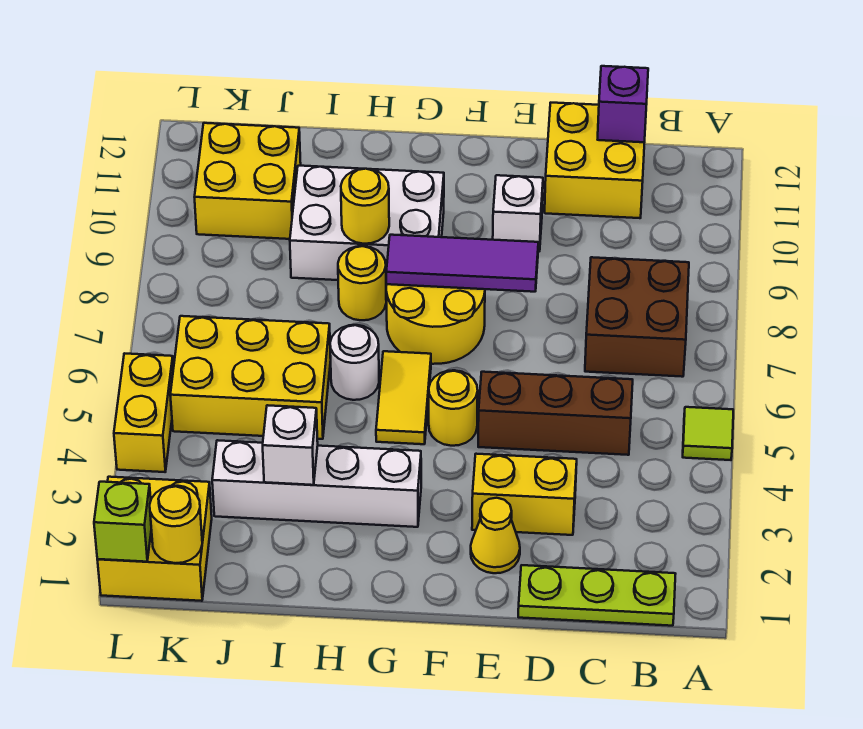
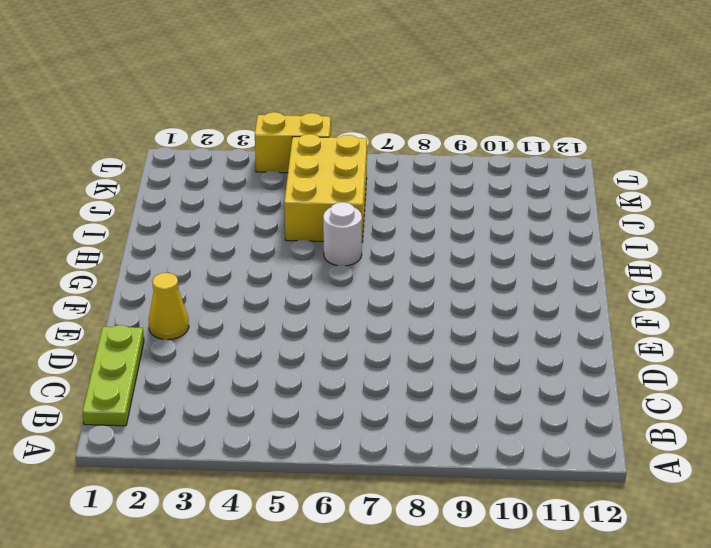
none -> lime 1x1 tile [683,407,733,460]
none -> brown 2x2 brick [585,257,689,377]
none -> brown 1x3 brick [478,372,633,455]

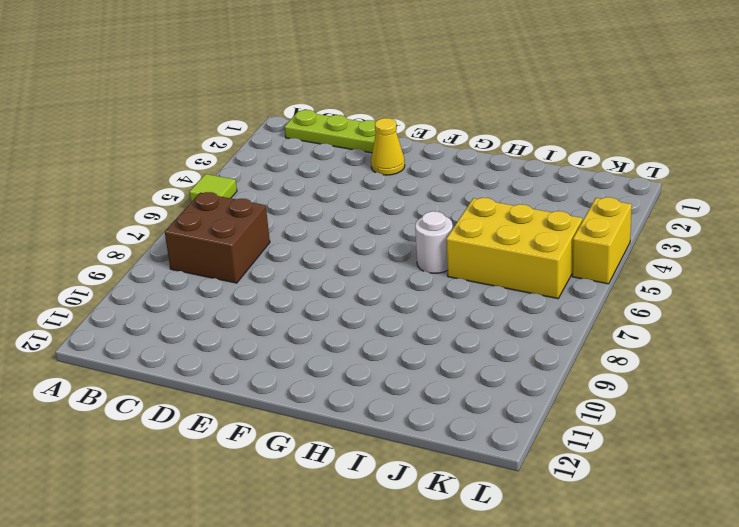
none -> brown 1x3 brick [478,372,633,455]
none -> yellow 2x2 brick [545,103,644,218]
none -> yellow 1x2 brick [472,454,577,535]

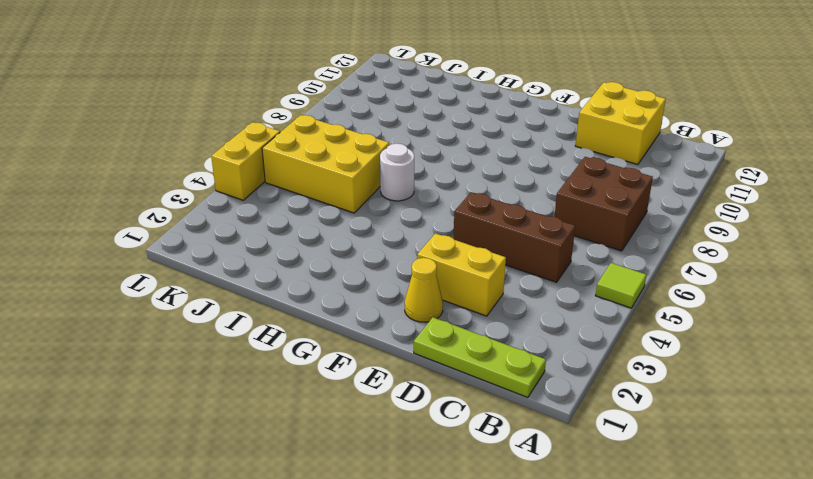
none -> white 1x1 brick [493,175,543,251]
none -> yellow 1x1 round brick [429,370,478,446]
none -> yellow 2x2 round brick [386,284,485,364]

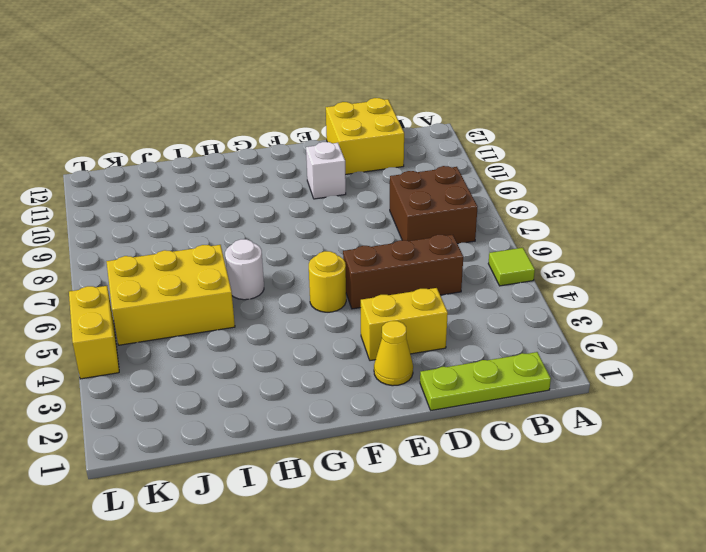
none -> yellow 2x2 round brick [386,284,485,364]
none -> white 1x4 brick [212,440,421,527]
none -> yellow 1x2 tile [376,351,431,444]

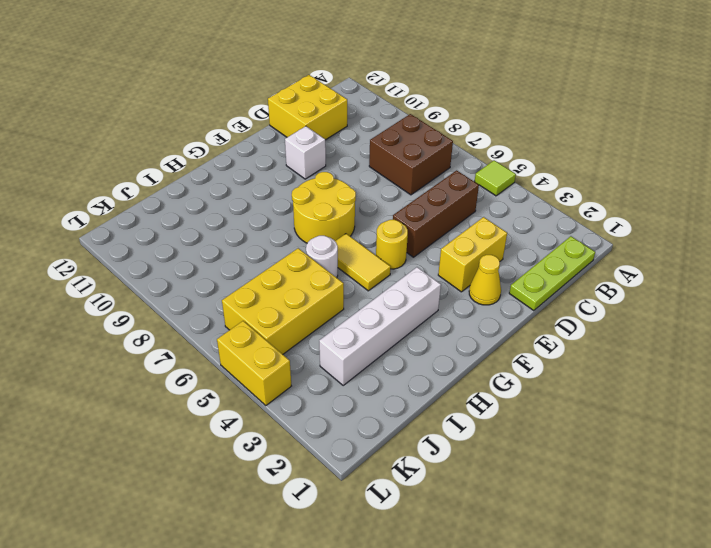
none -> white 2x3 brick [290,166,444,280]
none -> yellow 1x1 round brick [338,246,386,320]
none -> yellow 2x2 brick [195,123,301,239]

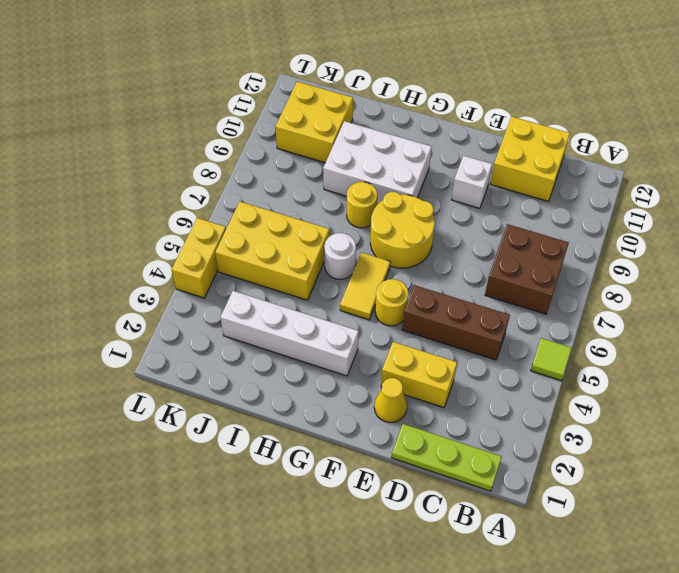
none -> yellow 2x2 brick [97,477,212,601]
none -> purple 1x1 brick [598,66,648,142]
none -> purple 1x3 tile [386,235,538,292]

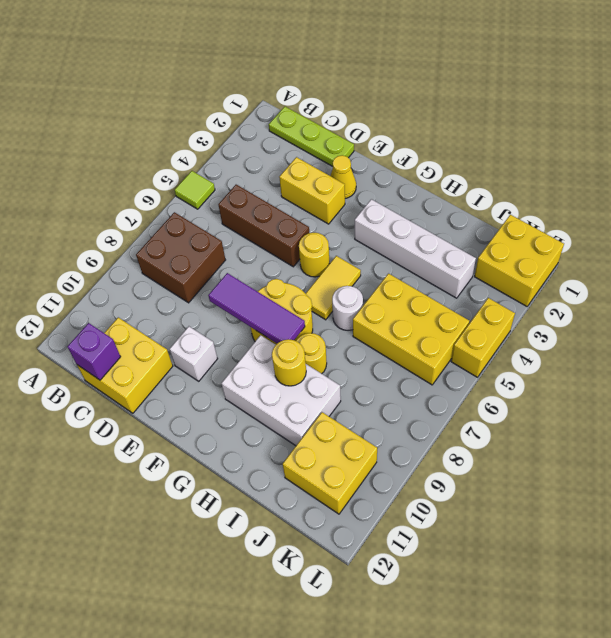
none -> white 1x1 brick [263,405,318,485]
none -> yellow 1x1 round brick [150,486,202,563]
none -> lime 1x1 brick [94,482,151,562]

